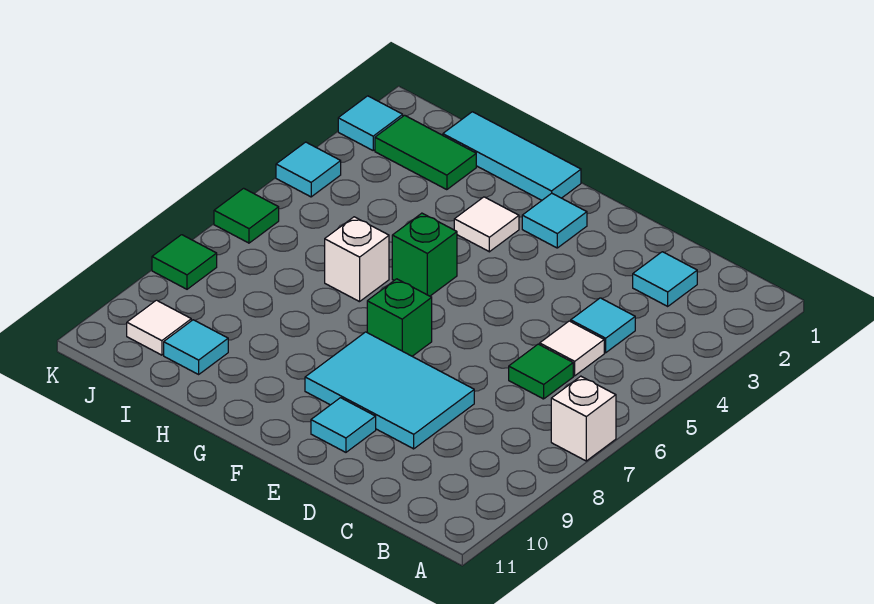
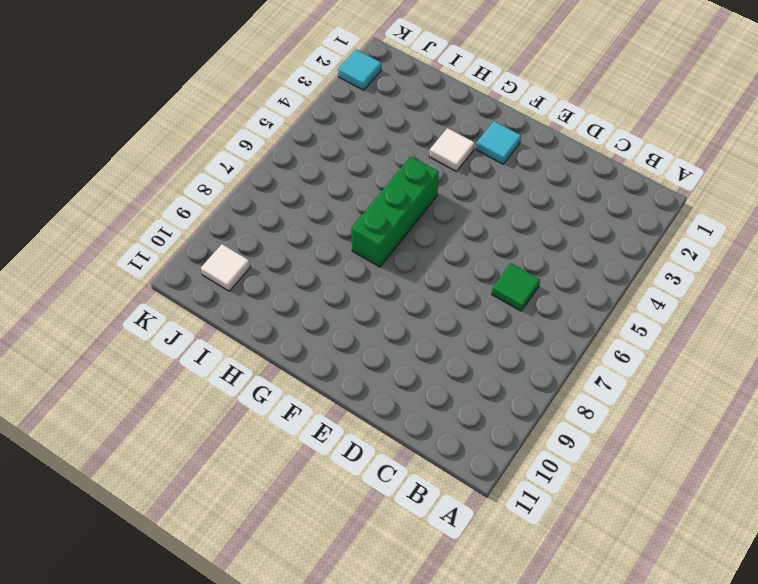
green 1x3 brick [351,157,439,267] -> green 1x1 brick [392,213,457,296]
none -> white 1x1 brick [551,376,616,461]
none -> cyan 1x1 tile [633,252,697,306]
none -> cyan 1x1 tile [571,298,635,353]

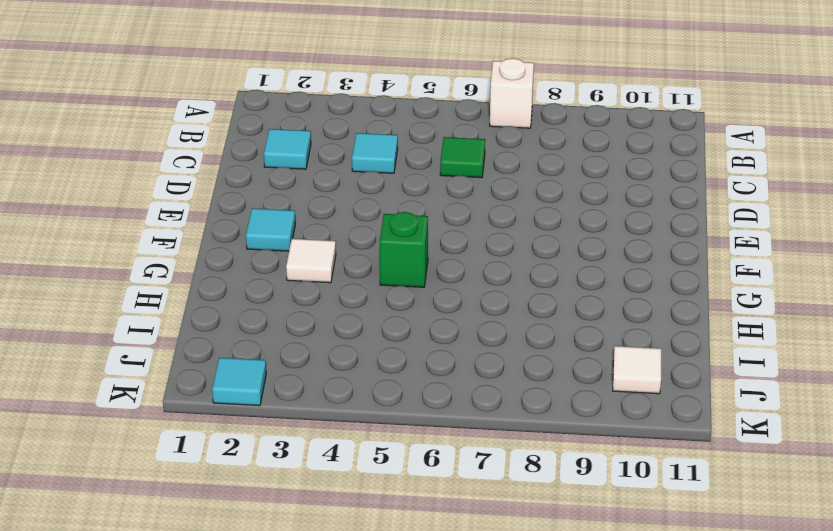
none -> white 1x1 tile [540,321,604,376]
none -> cyan 2x3 tile [305,332,474,449]
none -> cyan 1x1 tile [311,398,376,452]

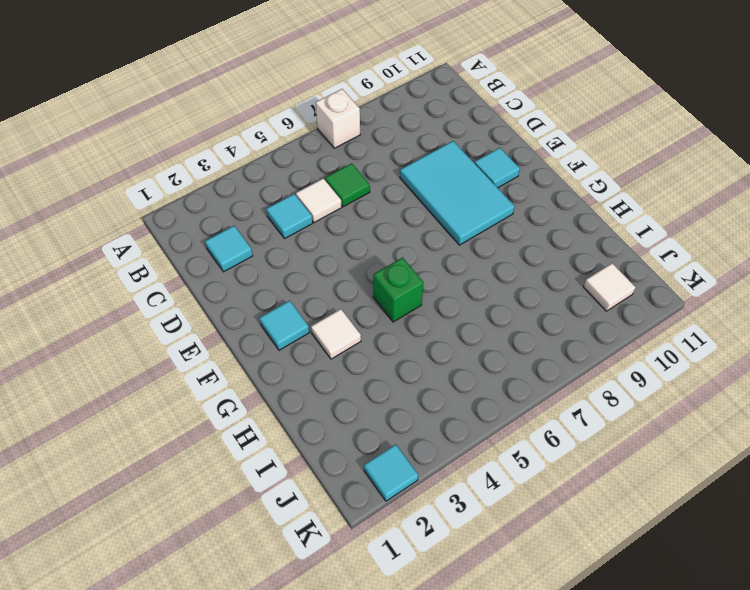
none -> green 1x1 brick [367,279,432,356]
none -> cyan 1x3 tile [443,112,581,200]
none -> white 1x1 brick [325,217,389,302]

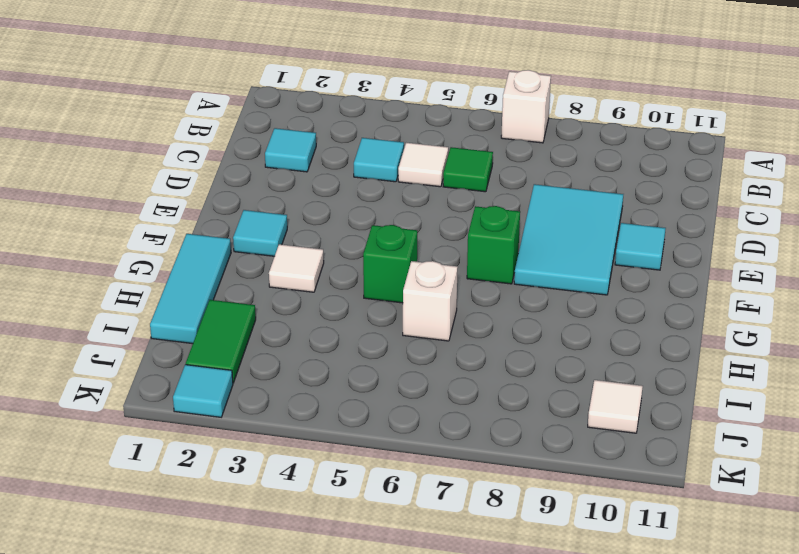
none -> cyan 1x1 tile [164,320,228,374]
none -> cyan 1x1 tile [276,142,341,197]
none -> green 1x1 tile [214,188,279,243]

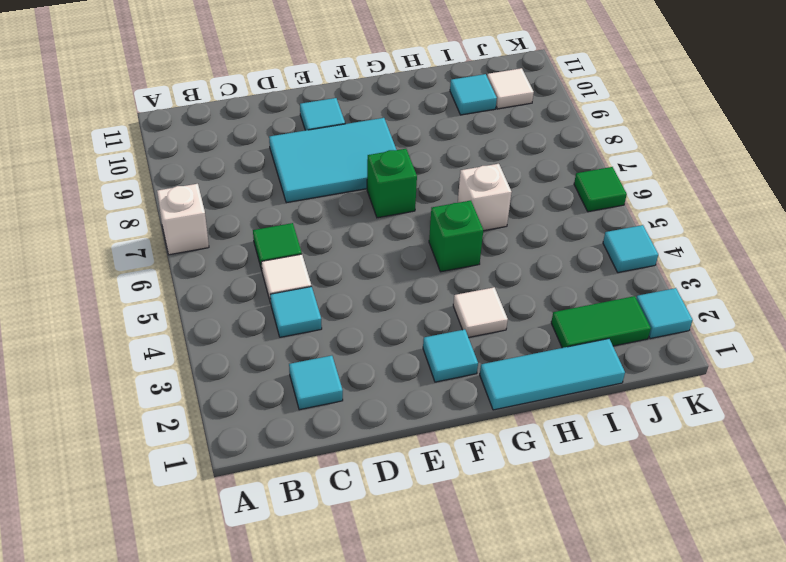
none -> green 1x1 tile [152,235,217,289]

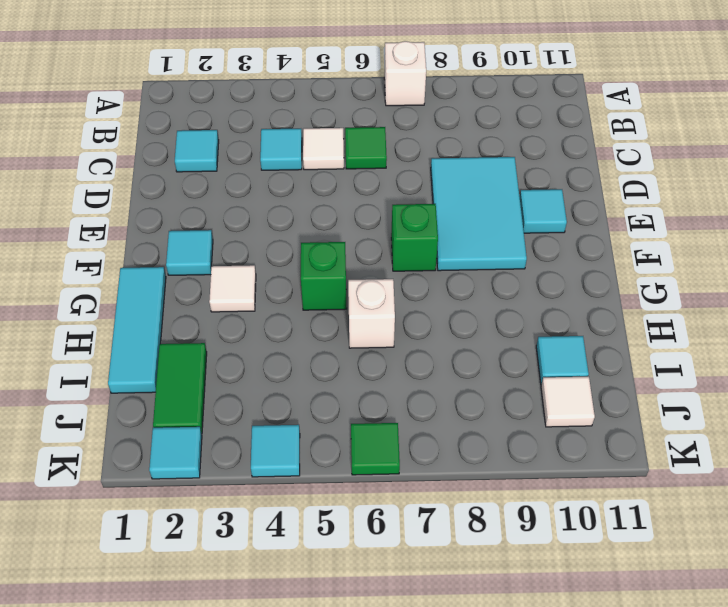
none -> green 1x1 tile [152,235,217,289]

